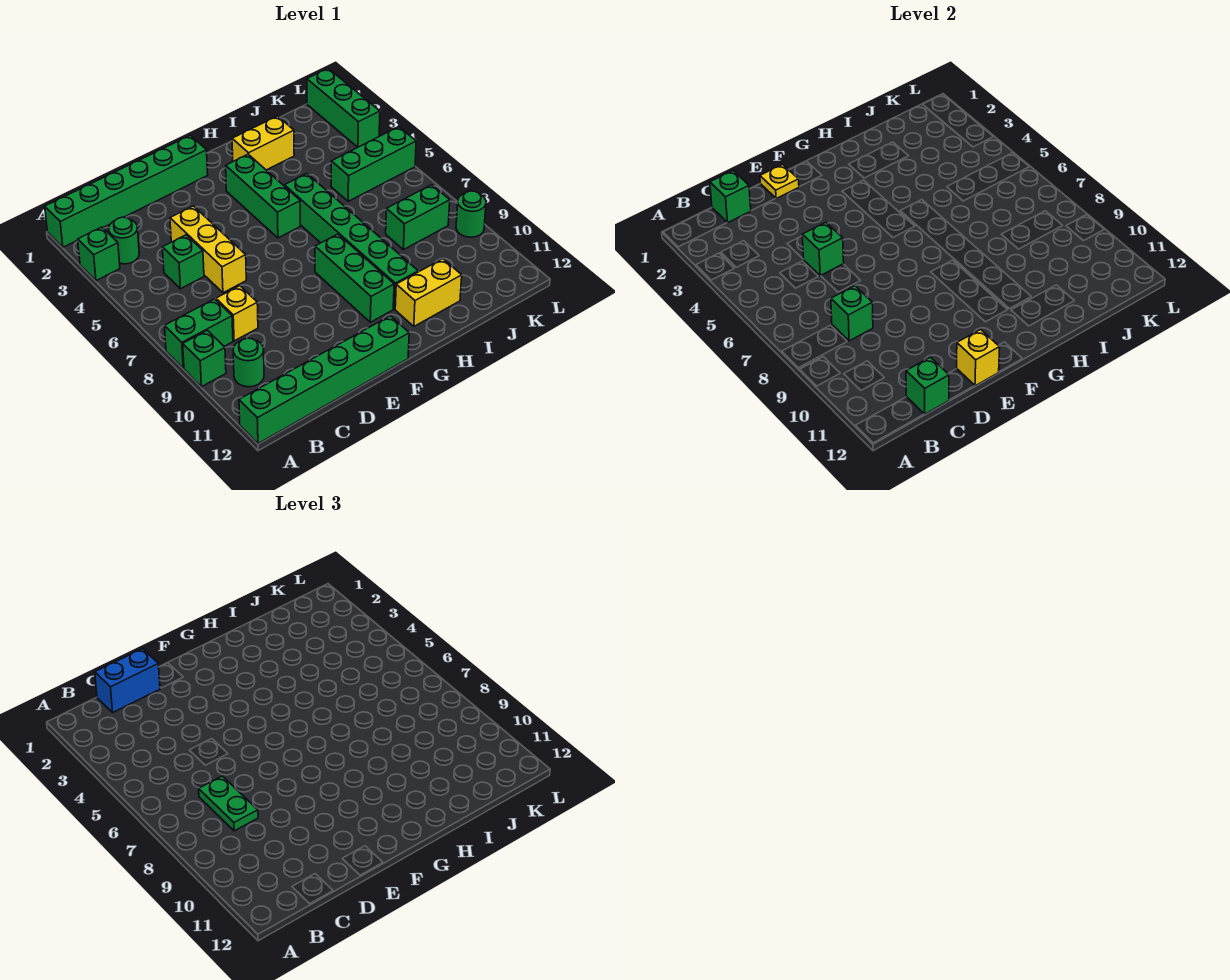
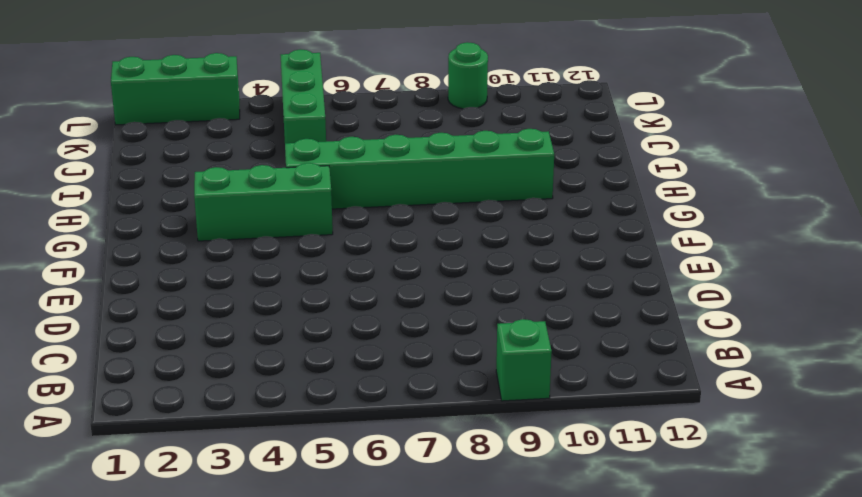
none -> green 1x6 brick [45,135,208,247]
none -> green 1x1 brick [78,227,120,281]
none -> green 1x2 brick [165,299,233,368]

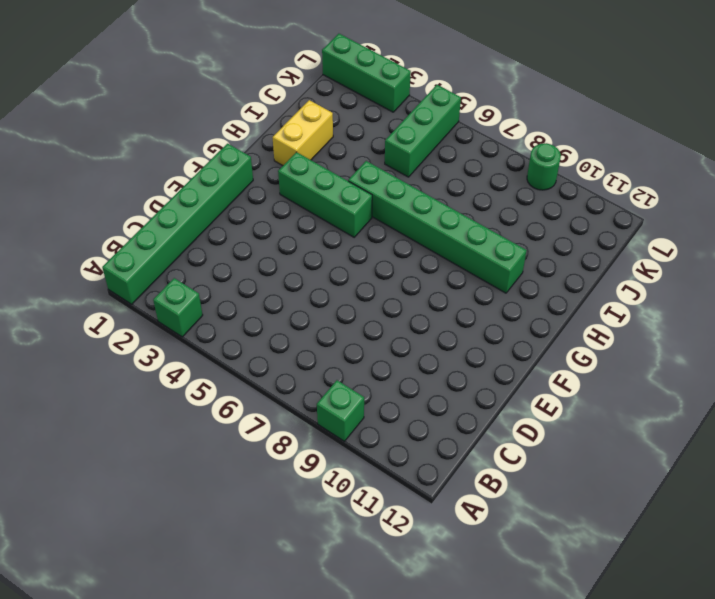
none -> green 1x2 brick [165,299,233,368]
none -> green 1x6 brick [239,316,409,443]
none -> green 1x1 round brick [109,217,139,264]

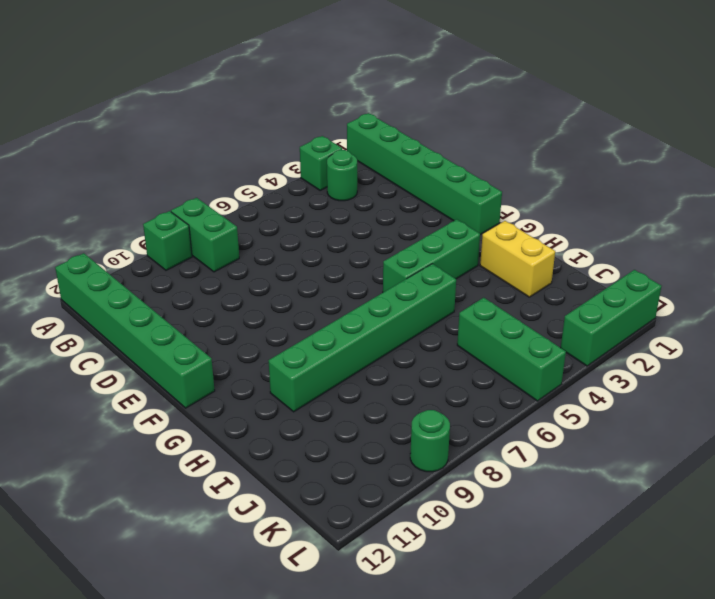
none -> green 1x1 round brick [233,338,264,387]
none -> green 1x1 brick [162,235,204,289]
none -> yellow 1x1 brick [216,286,258,341]

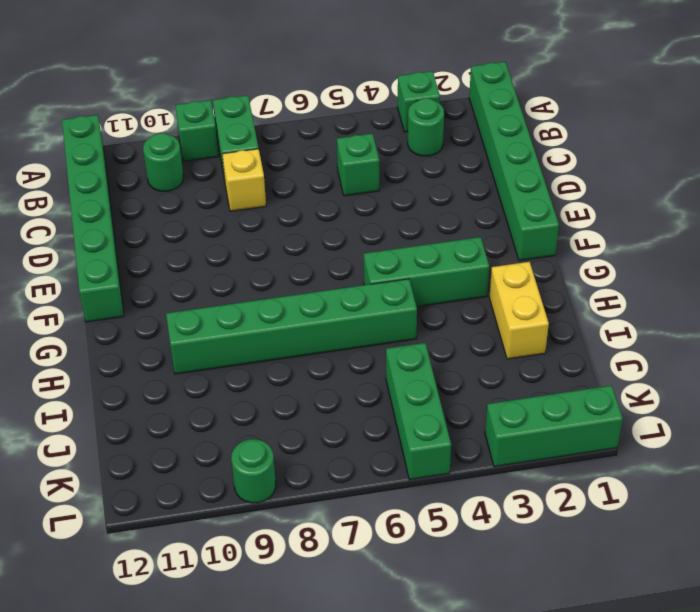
none -> yellow 1x3 brick [170,206,246,293]
none -> green 1x3 brick [315,234,394,322]
none -> yellow 1x2 brick [395,259,462,326]

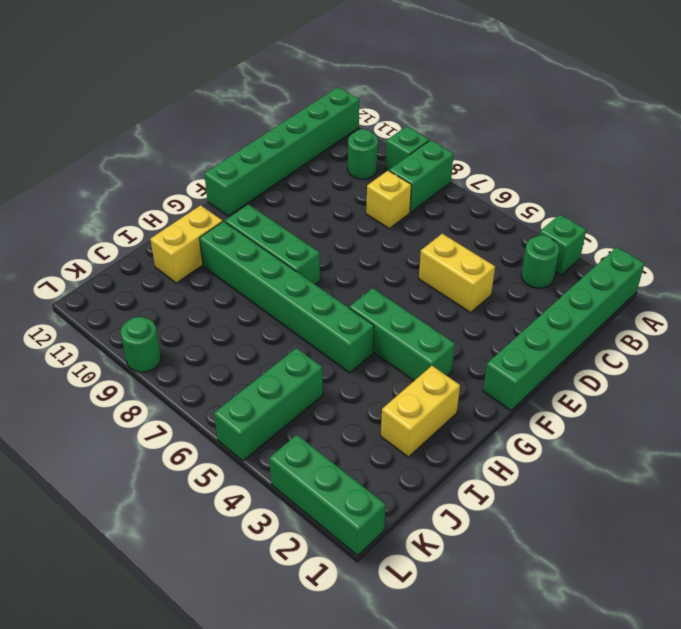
yellow 1x2 brick [419,234,495,313] -> yellow 1x3 brick [170,206,246,293]
none -> green 1x1 brick [162,235,204,289]
none -> green 1x2 brick [386,185,450,250]
none -> green 1x1 brick [710,171,751,223]

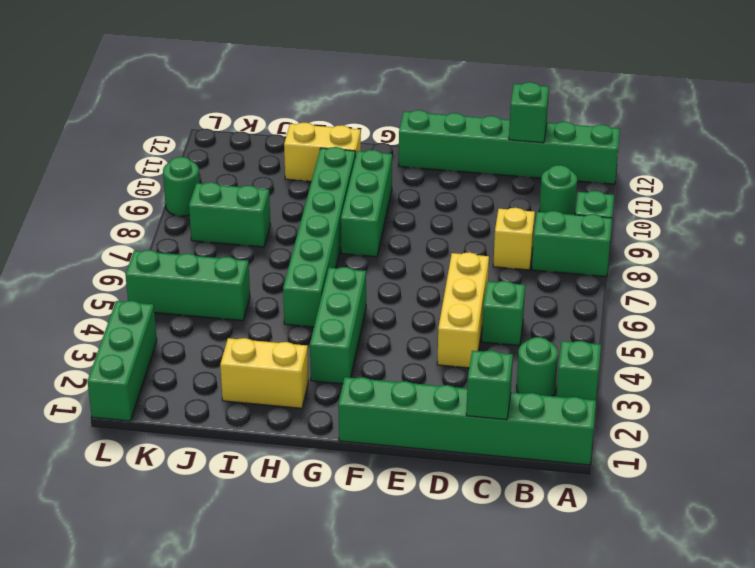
none -> green 1x1 brick [831,286,873,341]
none -> green 1x1 brick [802,222,844,276]
none -> yellow 1x1 plate [760,164,799,199]

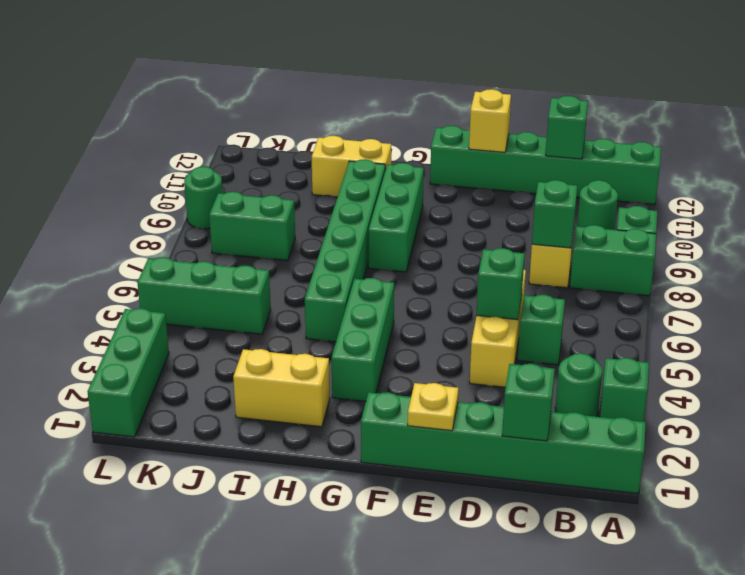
none -> blue 1x2 brick [95,649,160,712]
none -> green 1x2 plate [199,776,258,831]

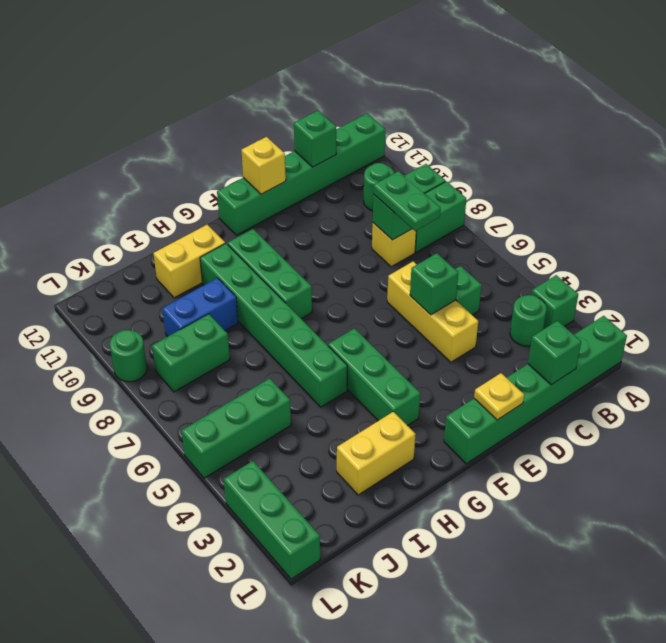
blue 1x2 brick [162,278,238,337] -> blue 1x2 brick moved to [95,649,160,712]

